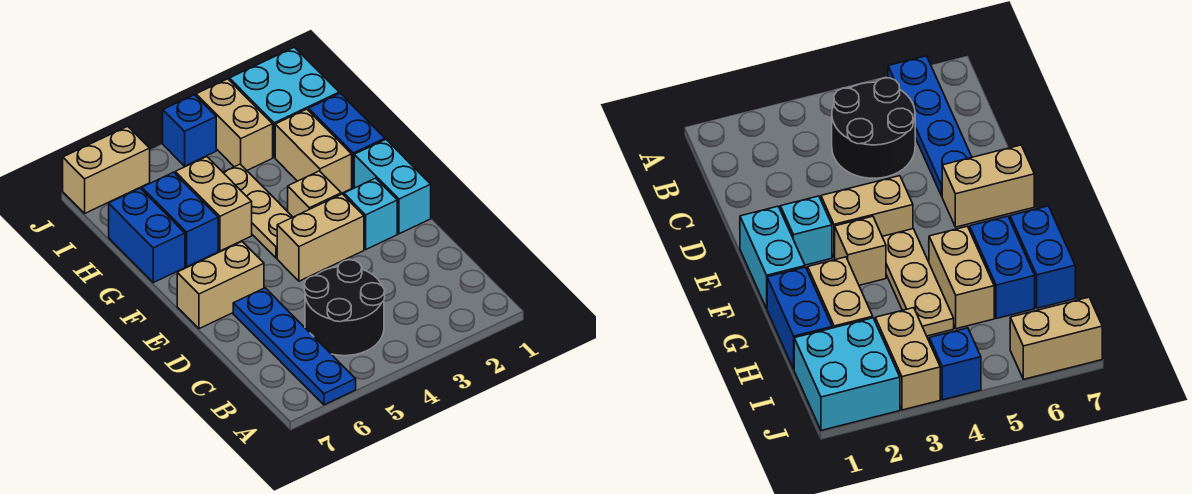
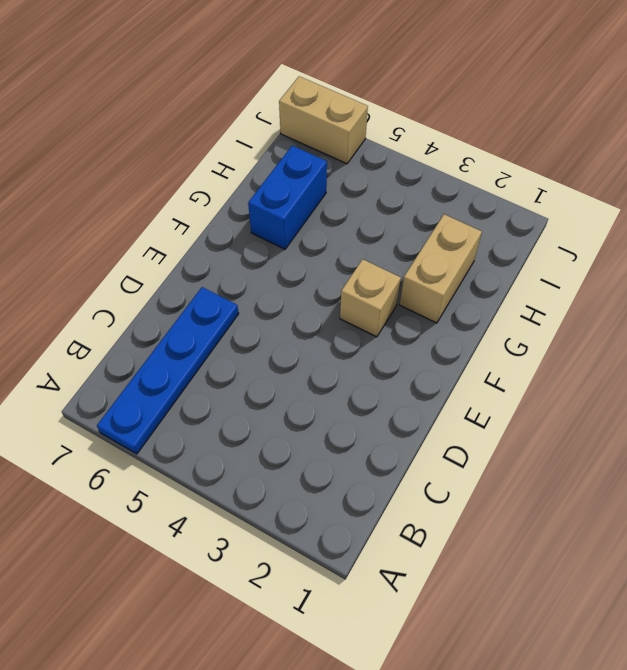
none -> black 2x2 round brick [304,260,385,356]
none -> cyan 1x2 brick [354,140,431,234]
none -> cyan 1x1 brick [344,178,397,249]

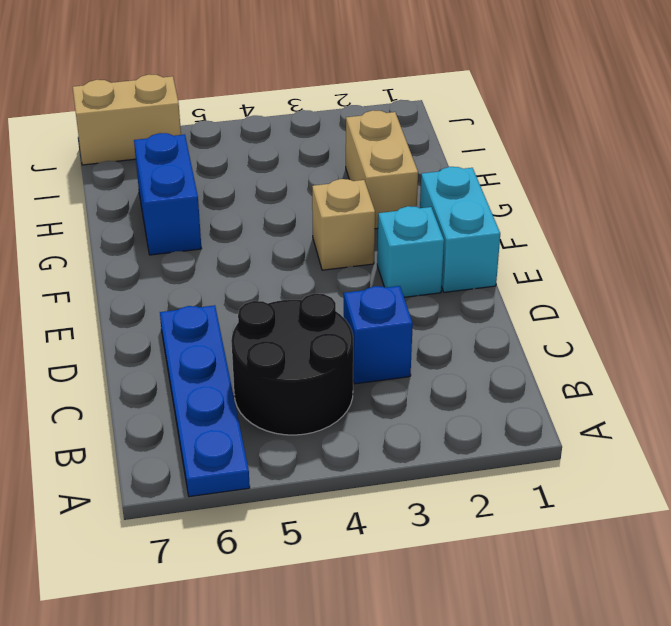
blue 1x1 brick [344,286,413,384] -> blue 1x1 brick moved to [163,95,216,166]
none -> tan 1x2 brick [277,194,364,281]
none -> tan 1x2 brick [177,242,264,329]
none -> tan 1x3 plate [223,164,293,258]

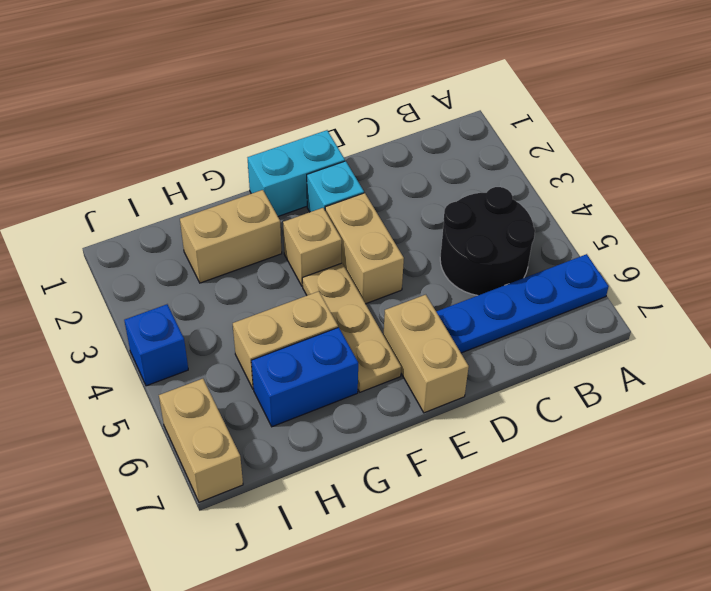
tan 1x3 plate [302,263,401,392] -> tan 1x3 plate turned to [223,164,293,258]
none -> blue 1x2 brick [309,93,385,188]
none -> blue 1x2 brick [109,188,185,283]
none -> cyan 2x2 brick [229,47,339,158]

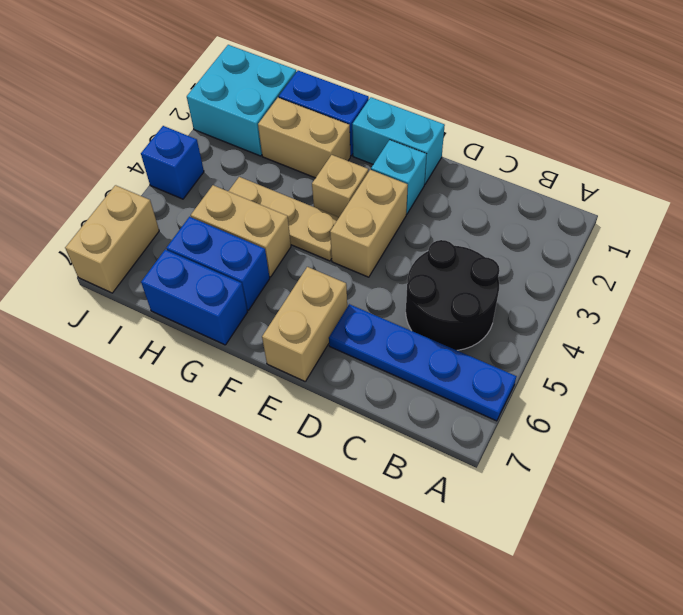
none -> tan 1x2 brick [196,79,273,170]

